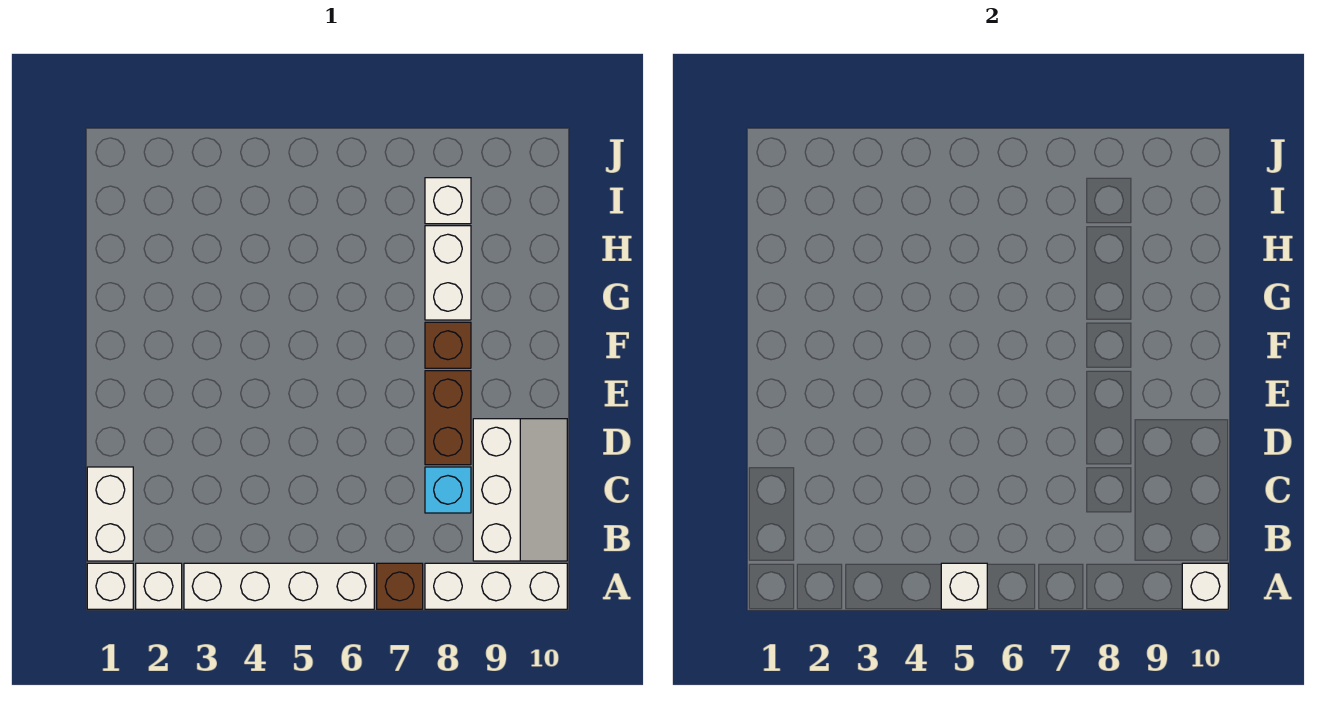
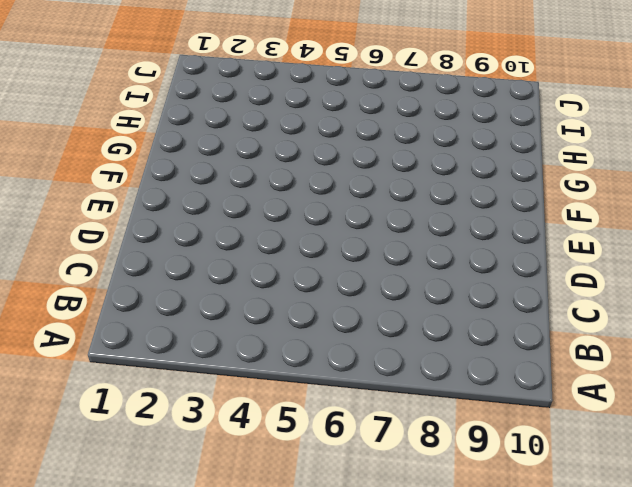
none -> white 1x1 brick [87,563,133,609]
none -> white 1x1 brick [136,563,182,609]
none -> white 1x4 brick [184,563,374,609]

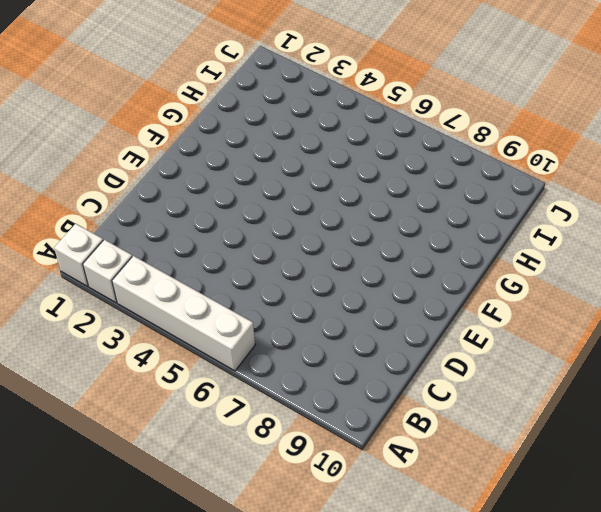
none -> brown 1x1 brick [377,563,423,609]
none -> white 1x3 brick [425,563,567,609]
none -> white 1x2 brick [87,467,133,561]

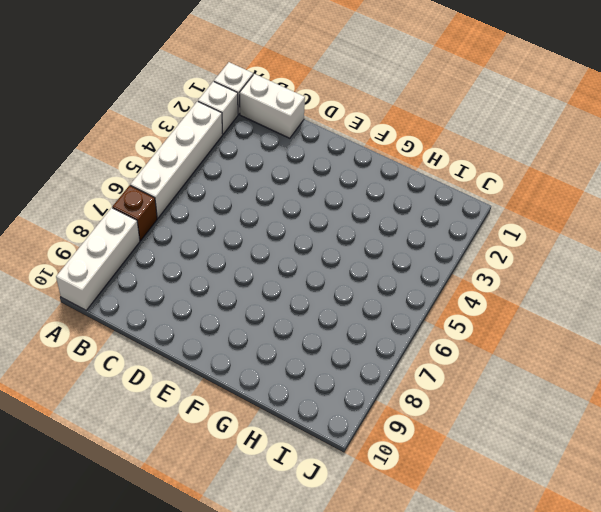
none -> white 2x3 slope [473,419,567,561]
none -> cyan 1x1 brick [425,467,471,513]
none -> brown 1x2 brick [425,371,471,465]

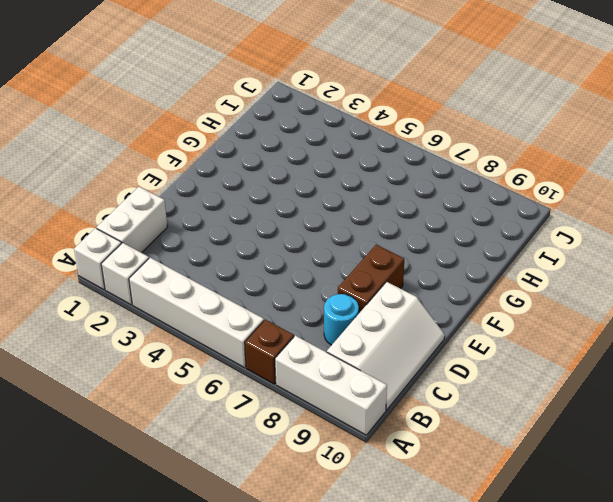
cyan 1x1 round brick [324,294,359,345] -> cyan 1x1 brick [425,467,471,513]
none -> brown 1x1 brick [425,322,471,368]
none -> white 1x2 brick [425,226,471,320]
none -> white 1x1 brick [425,178,471,224]

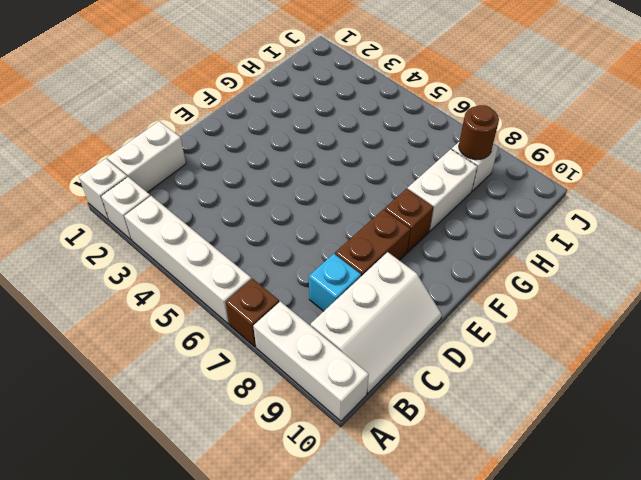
brown 1x1 round brick [459,105,499,160] -> none
none -> white 1x1 brick [941,563,987,609]
none -> white 1x1 brick [1182,563,1228,609]

